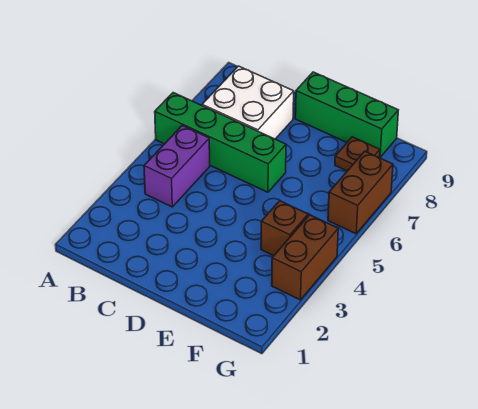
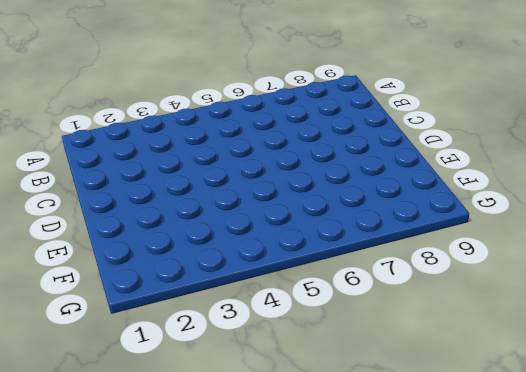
none -> green 1x4 brick [155,93,286,192]
none -> purple 1x2 brick [144,126,210,207]

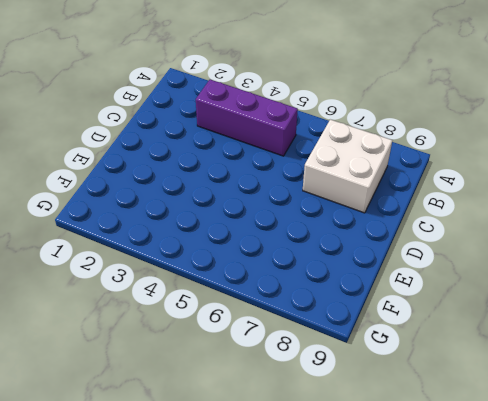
purple 1x3 brick [196,80,298,156] -> purple 1x2 brick [144,126,210,207]
none -> green 1x4 brick [155,93,286,192]
none -> green 1x3 brick [295,72,398,157]

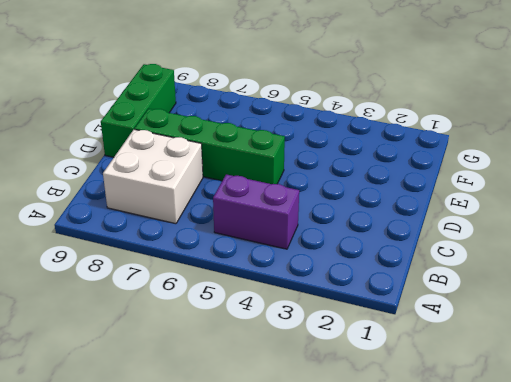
green 1x4 brick [134,109,285,184] -> green 1x4 brick turned to [155,93,286,192]
none -> brown 1x1 brick [261,201,308,256]
none -> brown 1x1 plate [335,137,380,171]

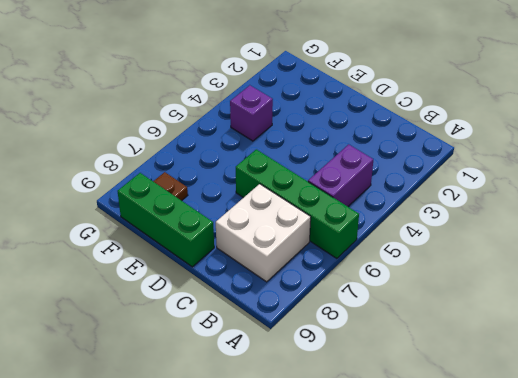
purple 1x1 brick [230,85,273,141] -> brown 1x1 brick [261,201,308,256]
none -> brown 1x2 brick [272,215,338,300]
none -> brown 1x2 brick [328,151,393,234]

